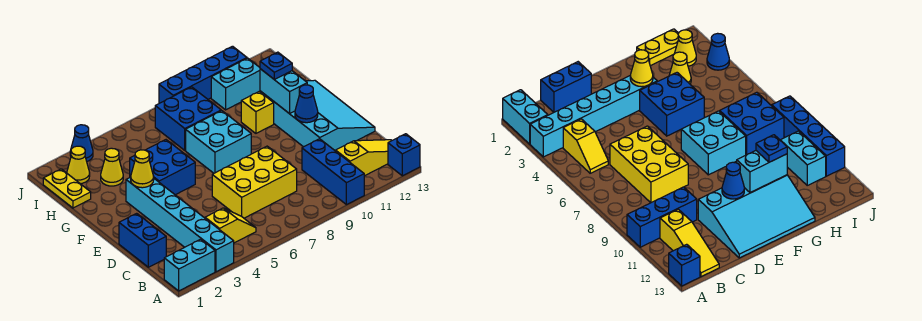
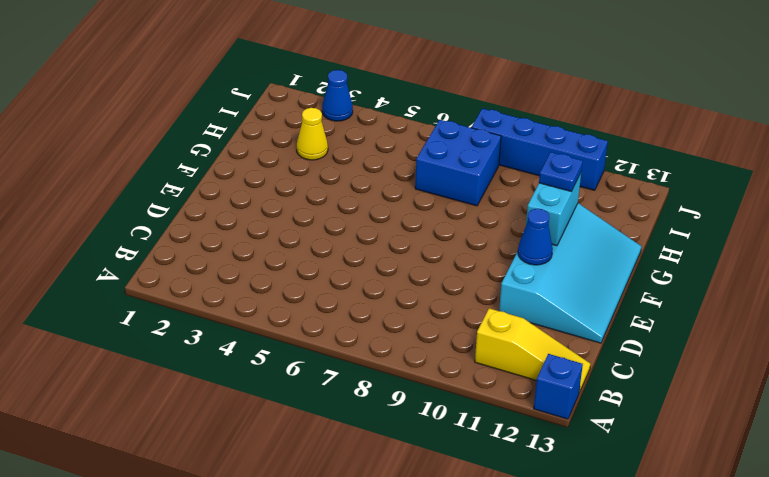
none -> cyan 1x2 brick [164,239,215,291]
none -> cyan 1x6 brick [126,177,234,272]
none -> blue 1x3 brick [302,139,364,205]

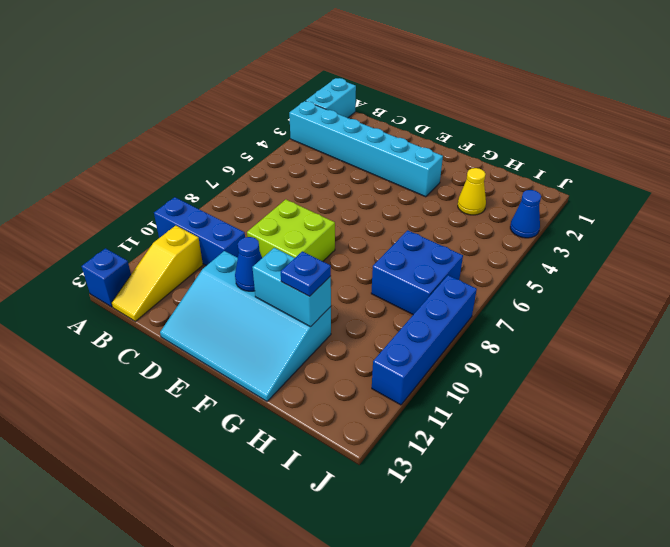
lime 2x2 brick [247,199,335,261] -> yellow 2x3 brick [212,146,297,218]
none -> yellow 1x2 slope [205,208,256,243]
none -> blue 1x2 brick [119,213,166,267]
none -> blue 2x2 brick [130,140,195,195]

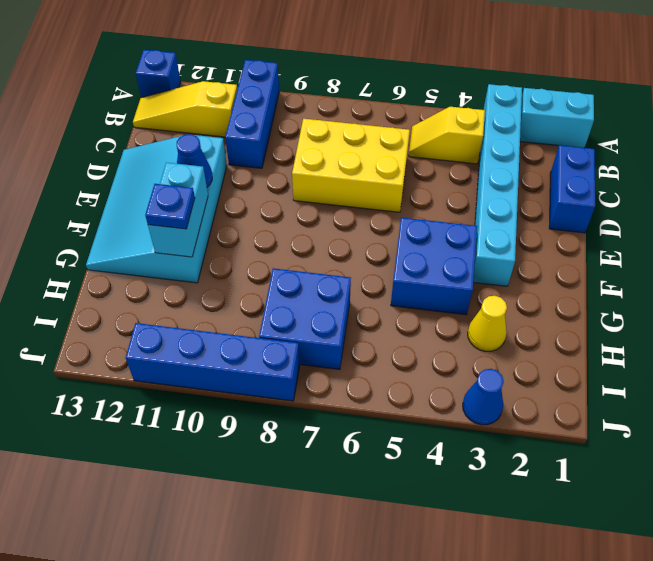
none -> cyan 2x2 brick [186,111,251,173]
none -> yellow 1x1 brick [241,92,274,133]
none -> yellow 1x2 plate [43,169,91,208]

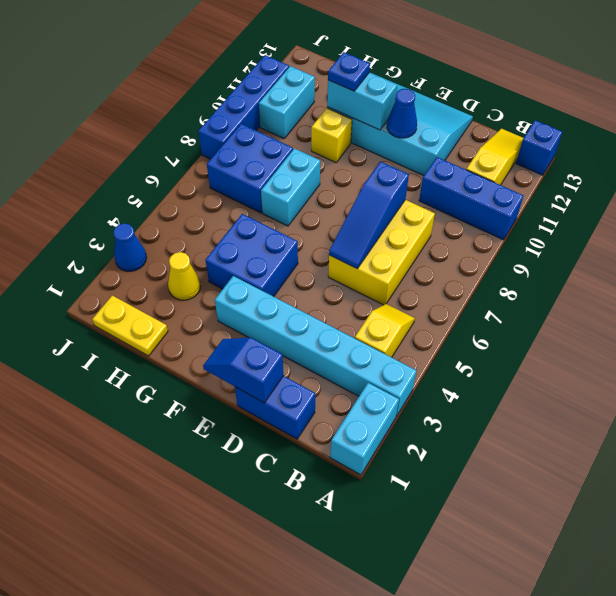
blue 1x2 slope [203,338,284,403] -> none
blue 1x3 slope [329,161,409,269] -> none
cyan 1x2 brick [261,148,320,226] -> cyan 2x2 brick [186,111,251,173]
none -> yellow 1x1 cone [67,146,90,184]
none -> yellow 1x1 cone [131,150,154,188]

